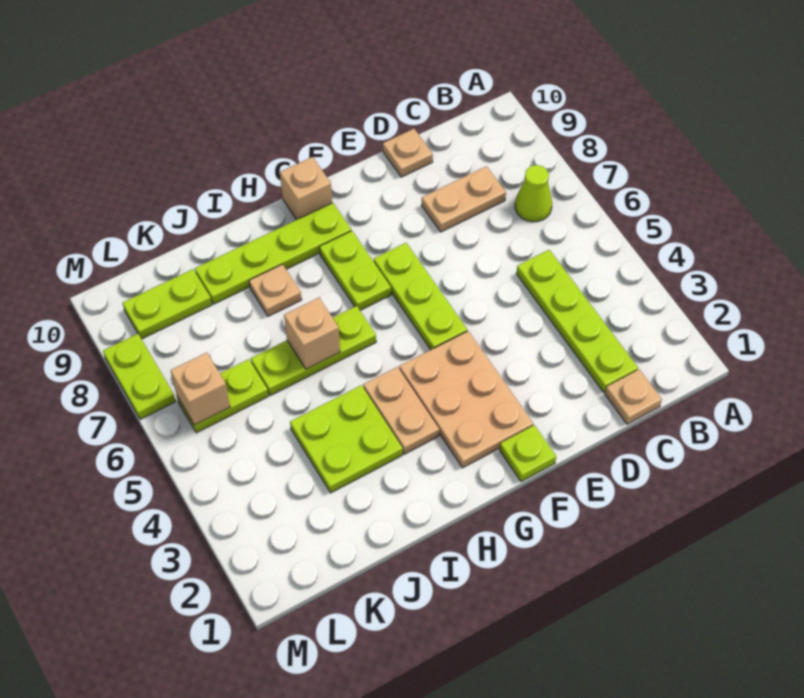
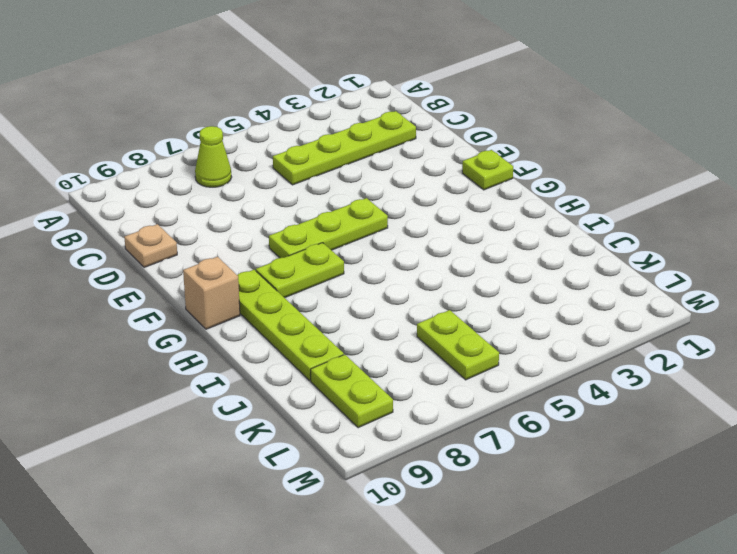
none -> tan 1x1 plate [605,369,662,424]
none -> tan 1x2 plate [422,166,506,232]
none -> tan 2x3 plate [399,331,533,468]

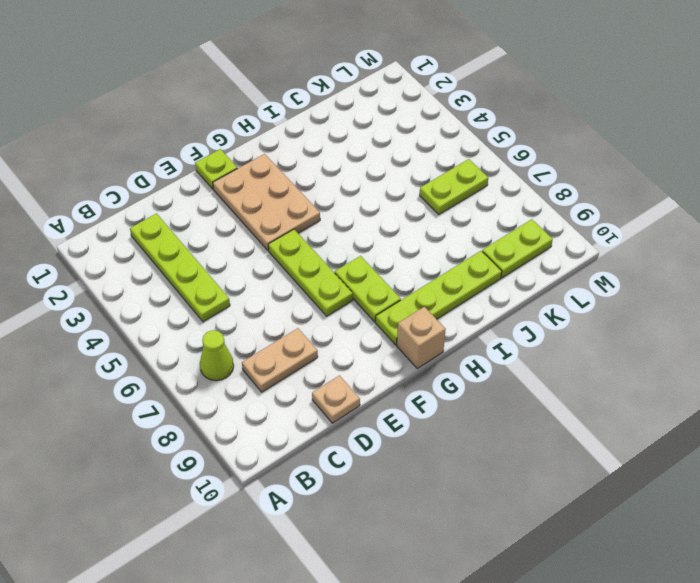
none -> tan 1x1 plate [605,369,662,424]
none -> tan 1x2 plate [363,367,439,454]
none -> lime 1x3 plate [251,306,376,395]

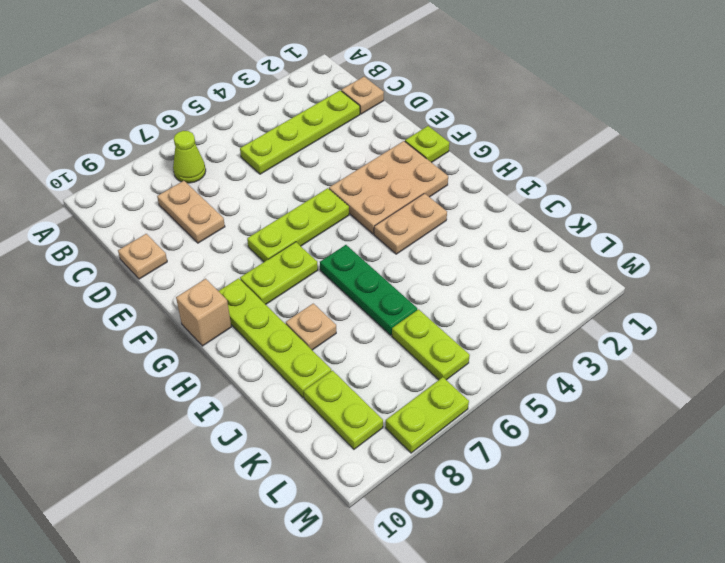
green 1x3 plate [320,245,417,335] -> lime 1x3 plate [251,306,376,395]
none -> lime 2x2 plate [290,385,403,493]
none -> tan 1x1 brick [284,298,340,369]
none -> tan 1x1 brick [171,353,230,425]

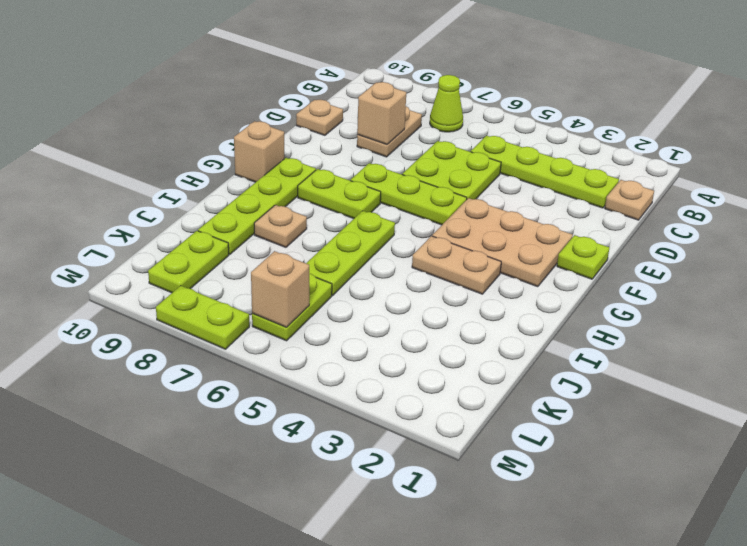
lime 2x2 plate [402,141,501,199] -> lime 2x2 plate moved to [290,385,403,493]
tan 1x1 brick [357,82,406,145] -> tan 1x1 brick moved to [284,298,340,369]

